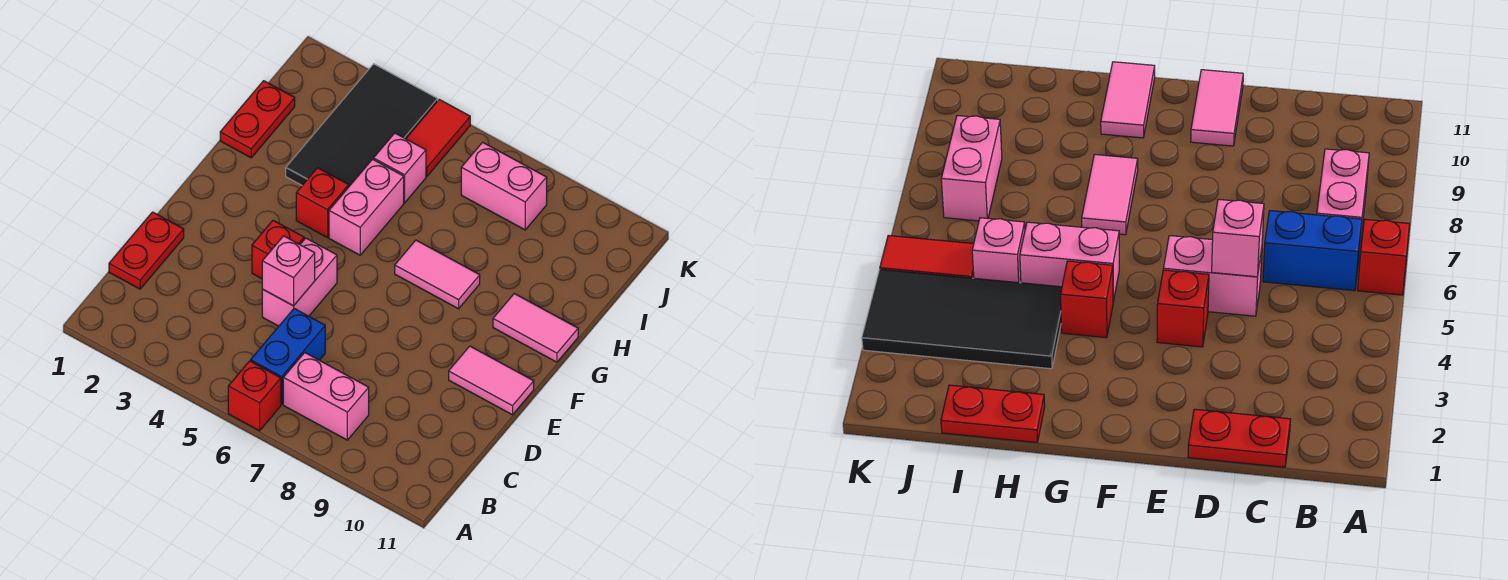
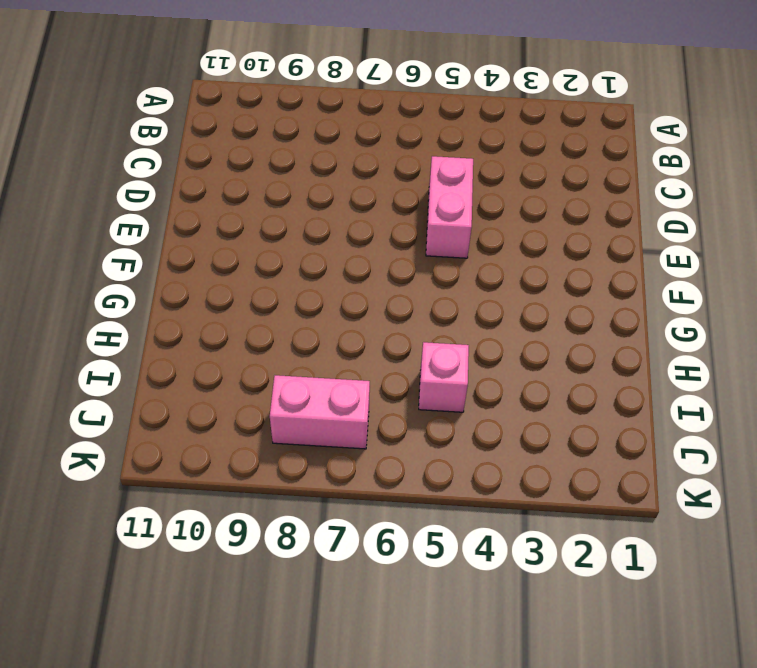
none -> red 1x1 brick [228,361,281,431]
none -> blue 1x2 brick [251,309,325,404]
none -> pink 1x2 brick [283,353,369,440]

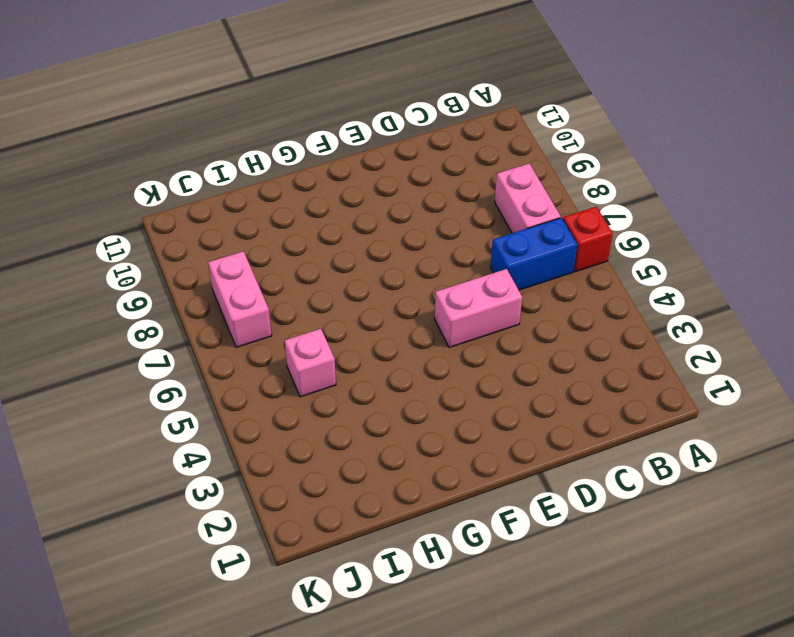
none -> red 1x2 plate [109,212,184,289]
none -> red 1x1 brick [252,220,304,279]
none -> pink 1x2 tile [449,346,534,415]

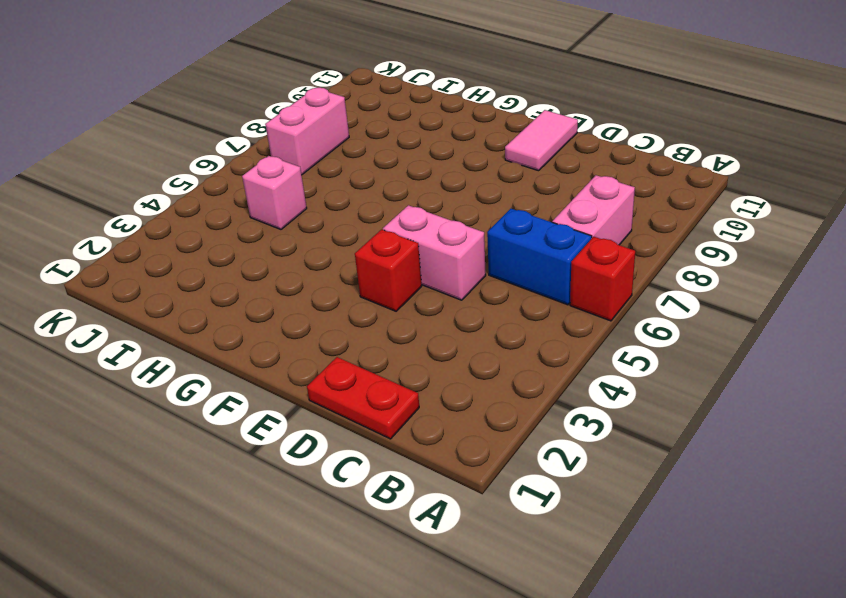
none -> red 1x1 brick [296,168,349,238]
none -> pink 1x2 brick [329,159,404,255]
none -> pink 1x2 tile [395,240,480,309]

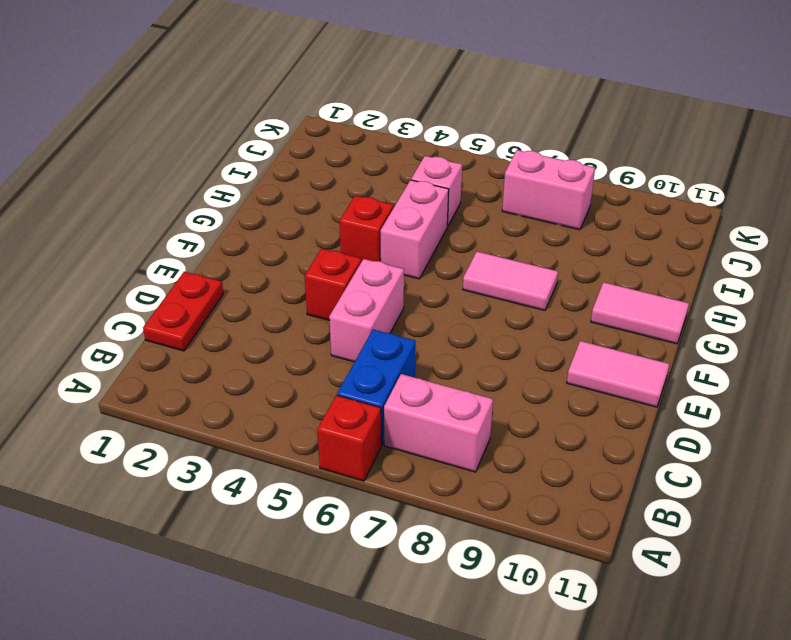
none -> red 1x2 plate [220,81,295,158]
none -> black 2x4 tile [286,64,438,186]
none -> red 1x2 tile [406,99,470,176]

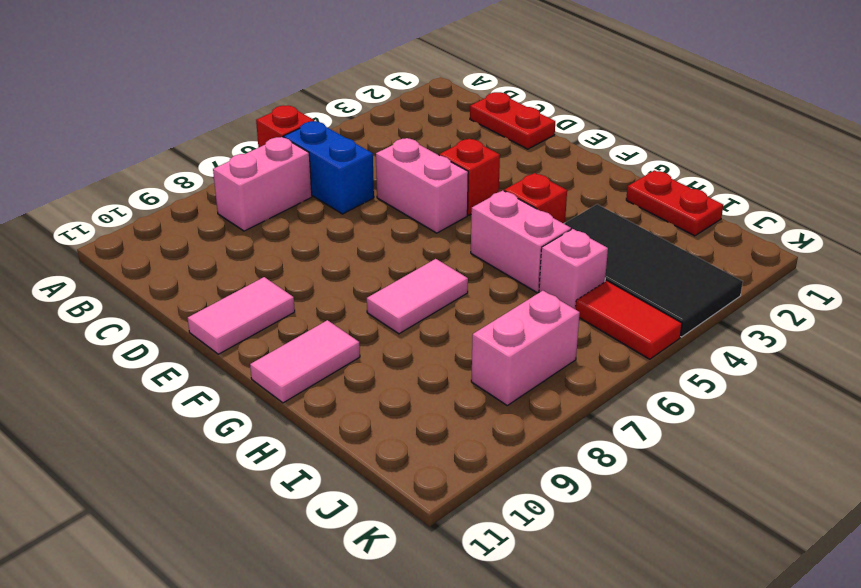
none -> pink 1x1 brick [262,236,315,306]

